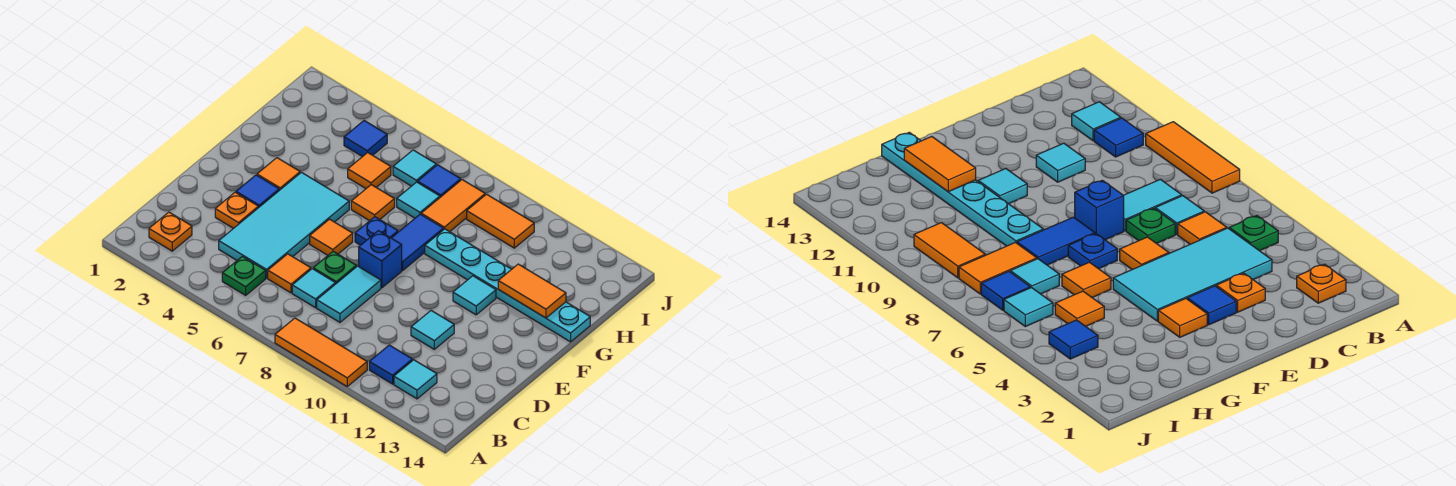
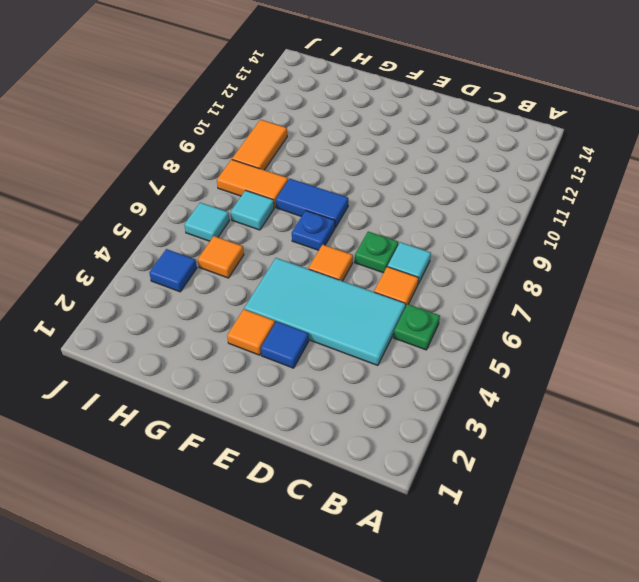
none -> orange 1x3 tile [275,318,367,386]
none -> orange 1x1 plate [149,212,192,251]
none -> blue 1x1 tile [369,345,413,384]

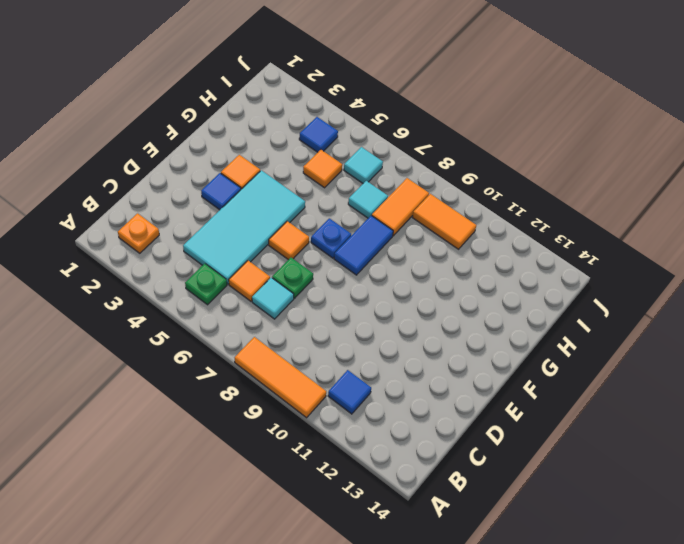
none -> cyan 1x1 tile [394,360,437,399]
none -> cyan 1x2 tile [317,266,381,322]
none -> orange 1x1 plate [215,192,258,228]

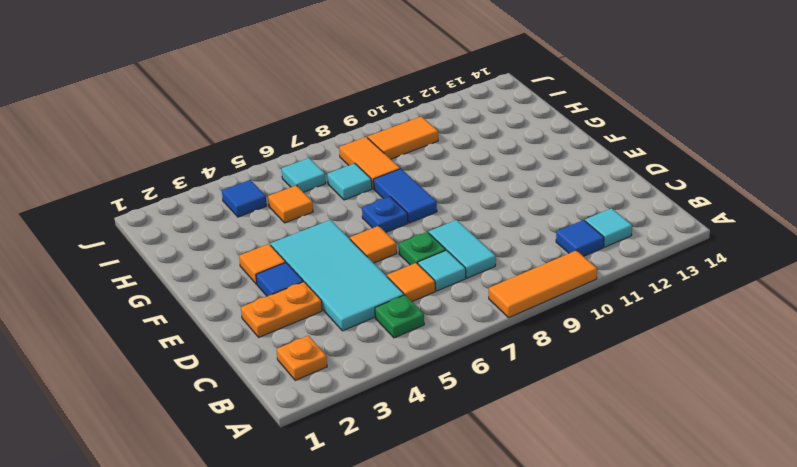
orange 1x2 plate [241,282,322,337] -> orange 1x1 plate [215,192,258,228]
none -> cyan 1x1 tile [411,311,454,349]
none -> blue 1x1 brick [359,231,402,288]
none -> cyan 1x1 tile [453,276,496,315]

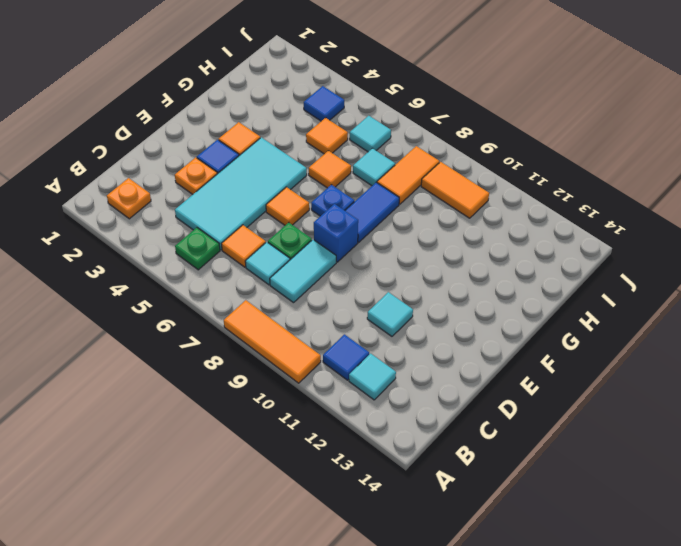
none -> cyan 1x1 tile [453,276,496,315]
none -> cyan 1x6 plate [425,229,590,342]
none -> blue 1x1 tile [418,165,461,197]

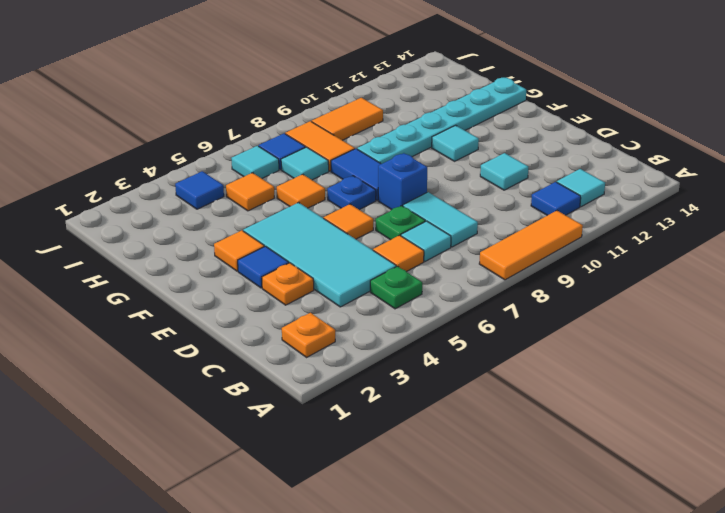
none -> orange 1x2 tile [498,264,566,318]

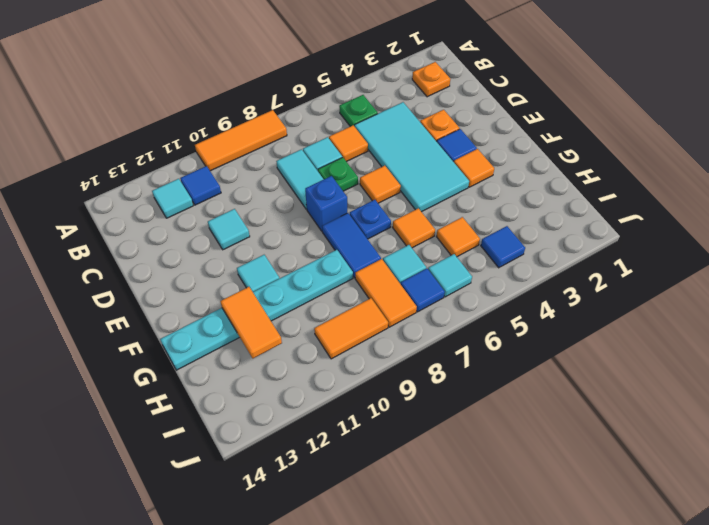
orange 1x2 tile [220,287,282,358] -> orange 1x2 tile turned to [498,264,566,318]

